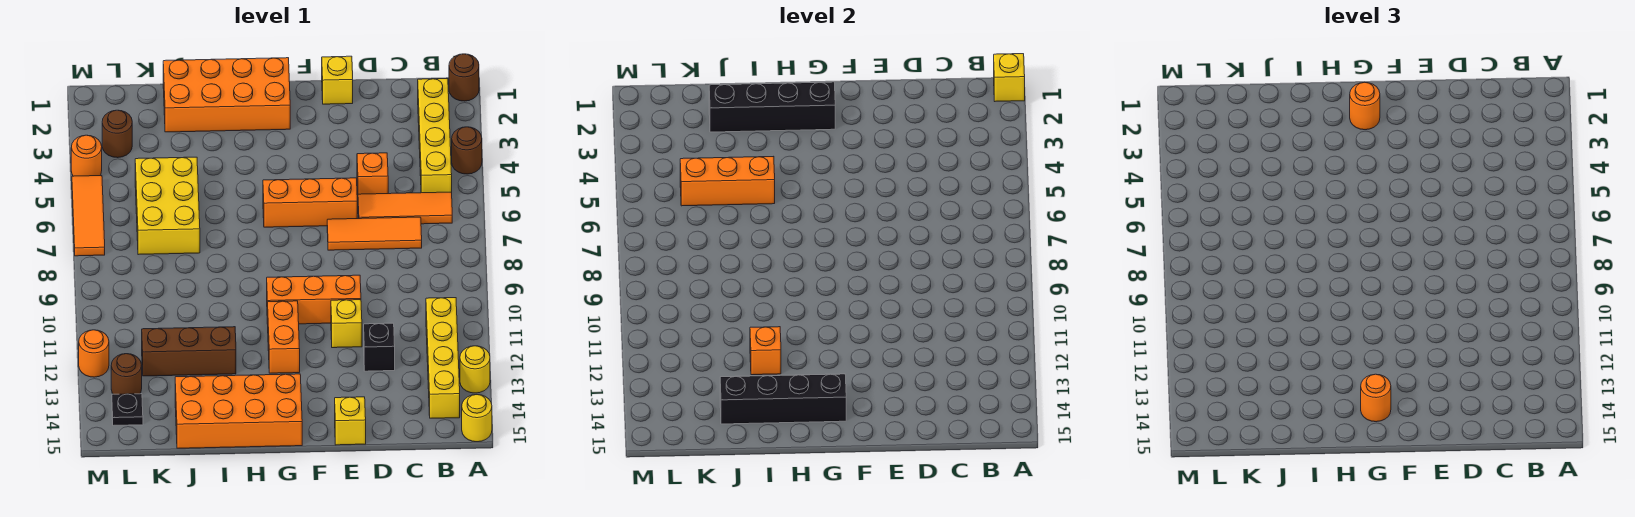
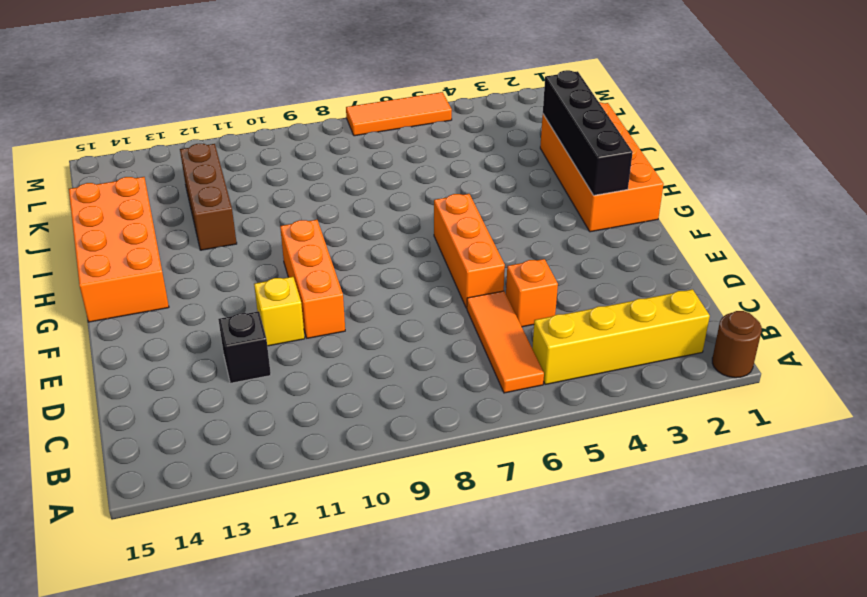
none -> brown 1x1 round brick [452,127,482,174]
none -> yellow 1x1 round brick [460,346,490,393]
none -> yellow 1x1 round brick [462,395,492,442]
none -> yellow 1x4 brick [426,298,460,418]

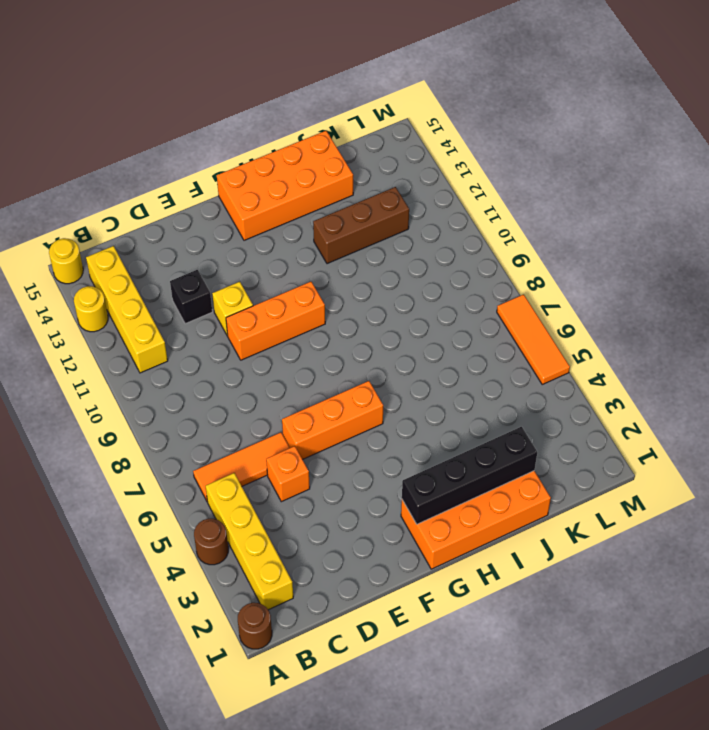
none -> orange 1x3 tile [327,217,422,250]
none -> yellow 1x1 brick [322,56,353,104]
none -> yellow 1x1 brick [335,397,366,445]
none -> orange 1x2 brick [268,301,300,373]

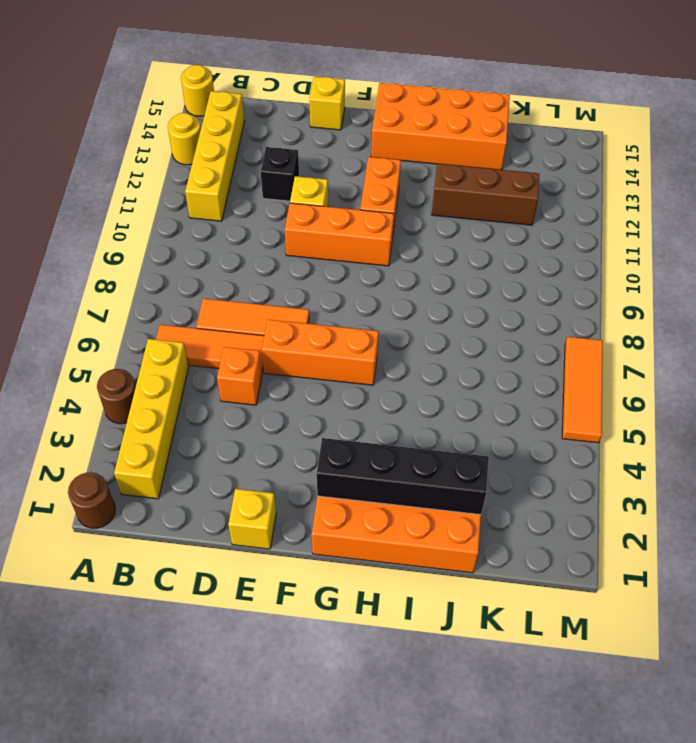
none -> yellow 2x3 brick [135,157,200,255]
none -> brown 1x1 round brick [102,110,132,158]
none -> brown 1x1 round brick [111,354,142,394]
none -> black 1x1 plate [112,394,143,425]

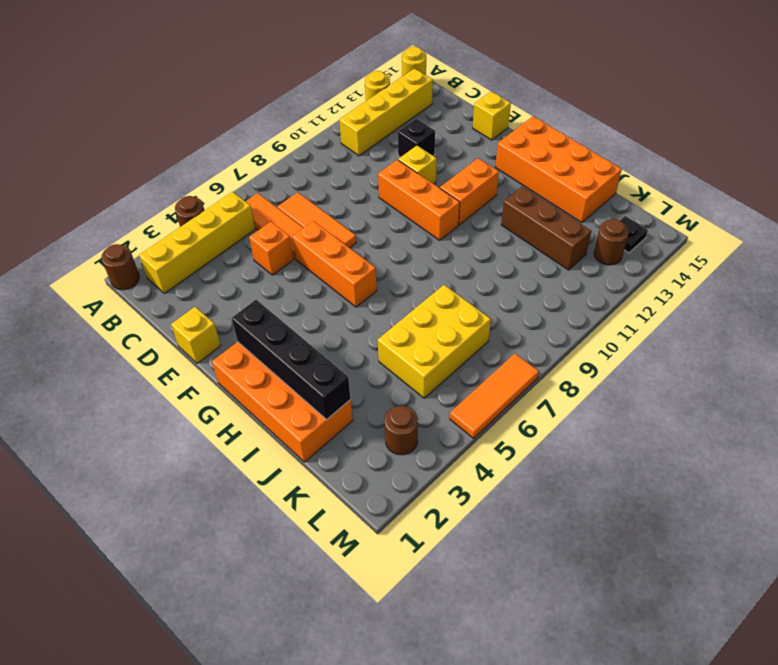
none -> orange 1x1 round brick [71,135,102,176]
none -> orange 1x1 round brick [79,330,109,377]
none -> yellow 1x1 brick [994,54,1025,101]
none -> black 1x4 brick [720,374,846,424]

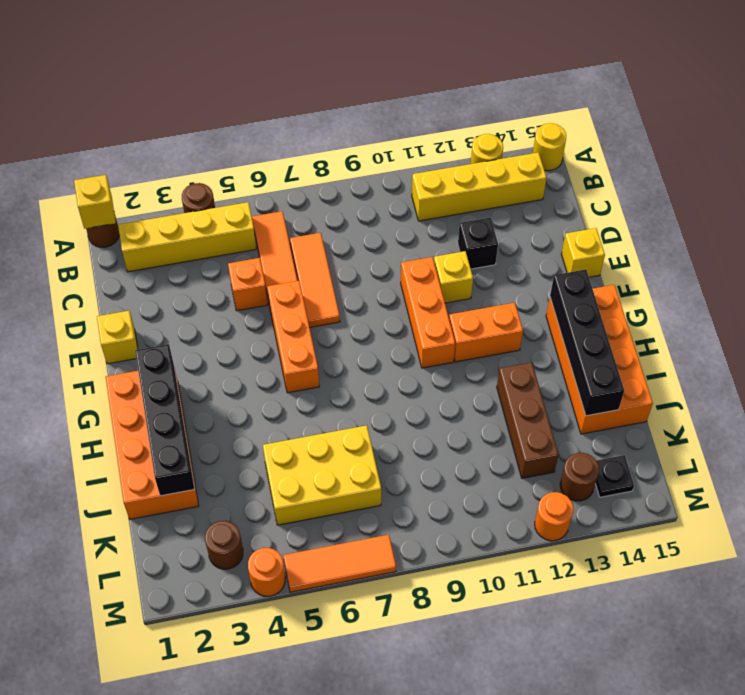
none -> orange 1x3 brick [680,156,775,206]
none -> orange 1x1 brick [750,327,781,375]
none -> orange 1x1 round brick [1350,82,1380,130]
none -> orange 1x1 round brick [1361,374,1391,422]

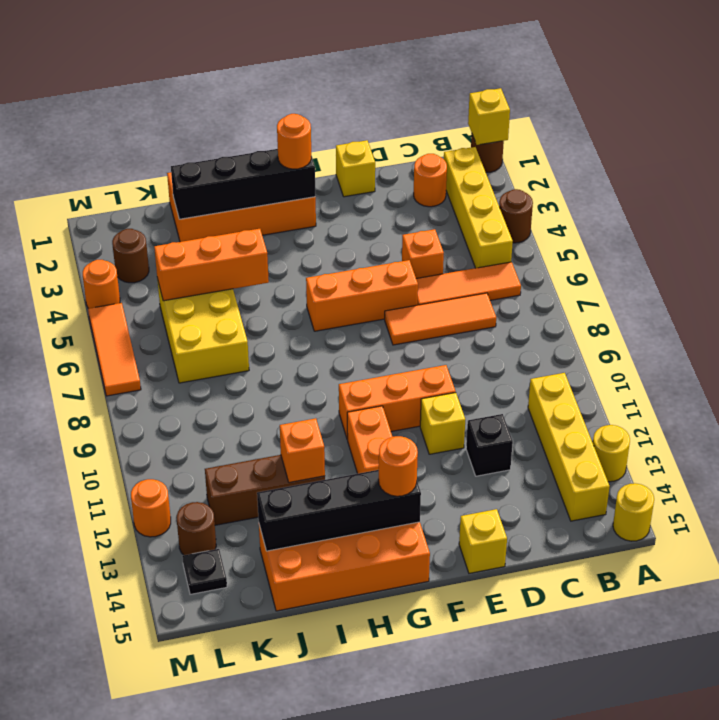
orange 1x1 round brick [414,154,447,207] -> none

